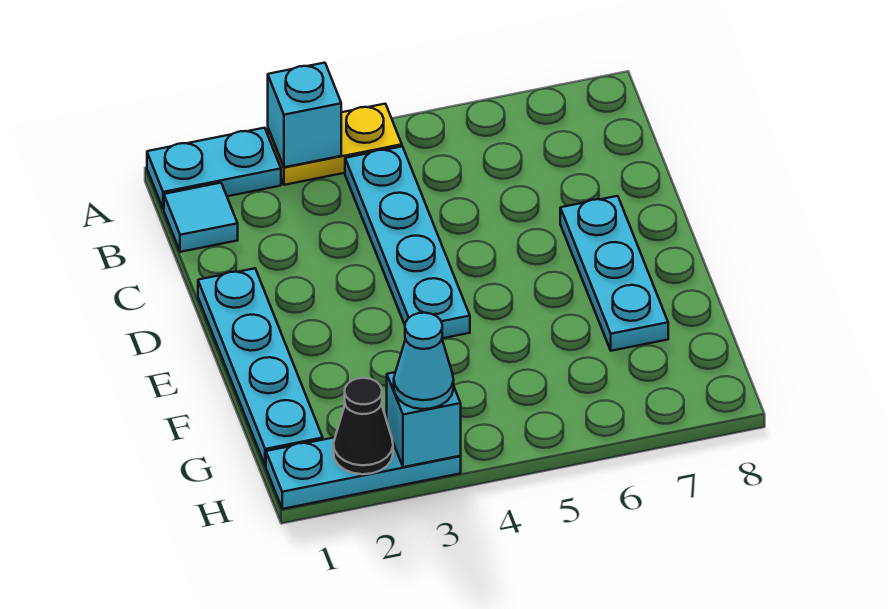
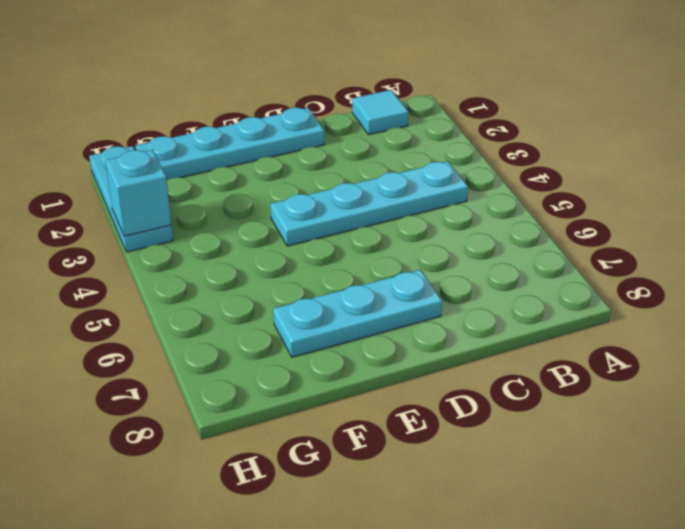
none -> cyan 1x2 plate [147,128,281,209]
none -> yellow 1x2 plate [268,104,402,185]

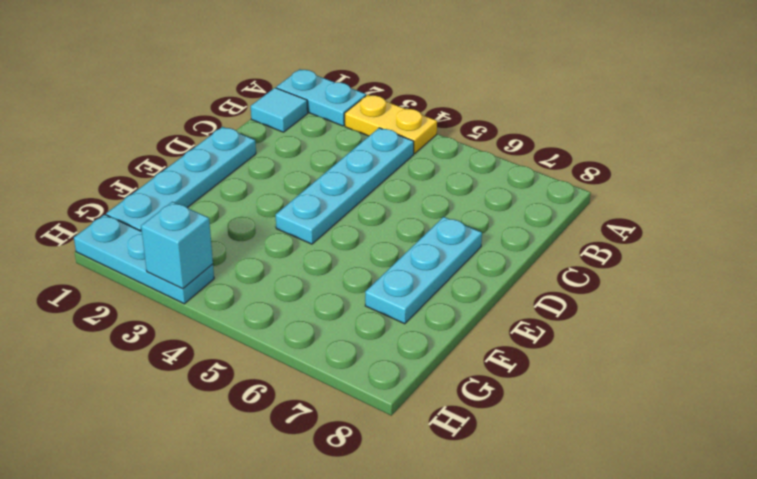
none -> cyan 1x1 brick [268,63,341,167]
none -> black 1x1 cone [333,378,393,474]

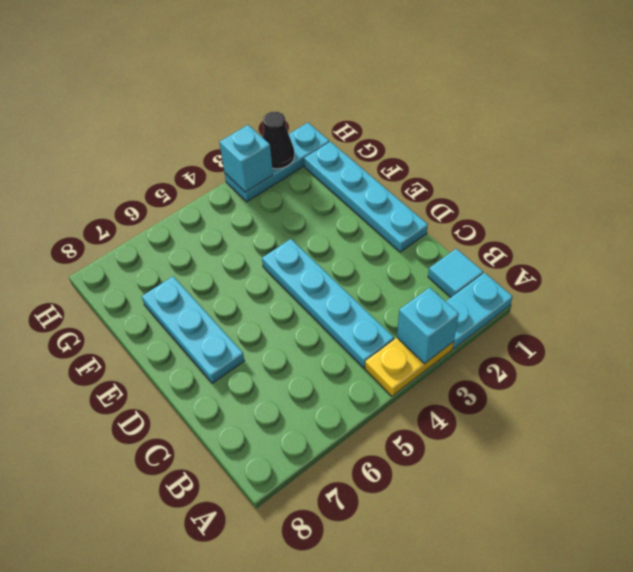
none -> cyan 1x1 cone [394,313,454,409]

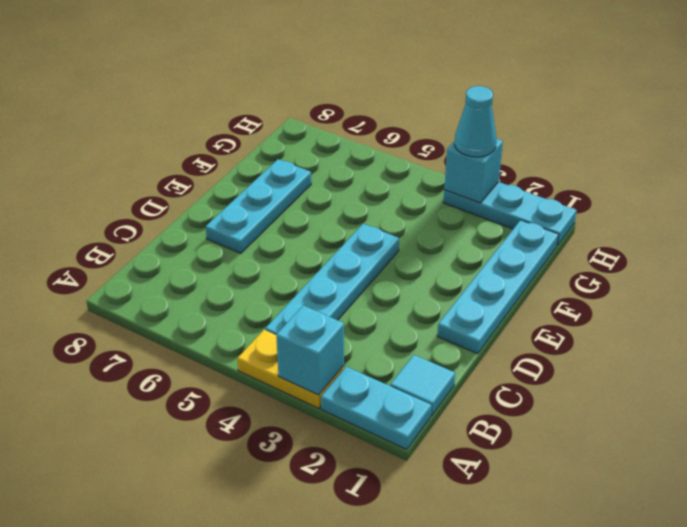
none -> black 1x1 cone [333,378,393,474]

